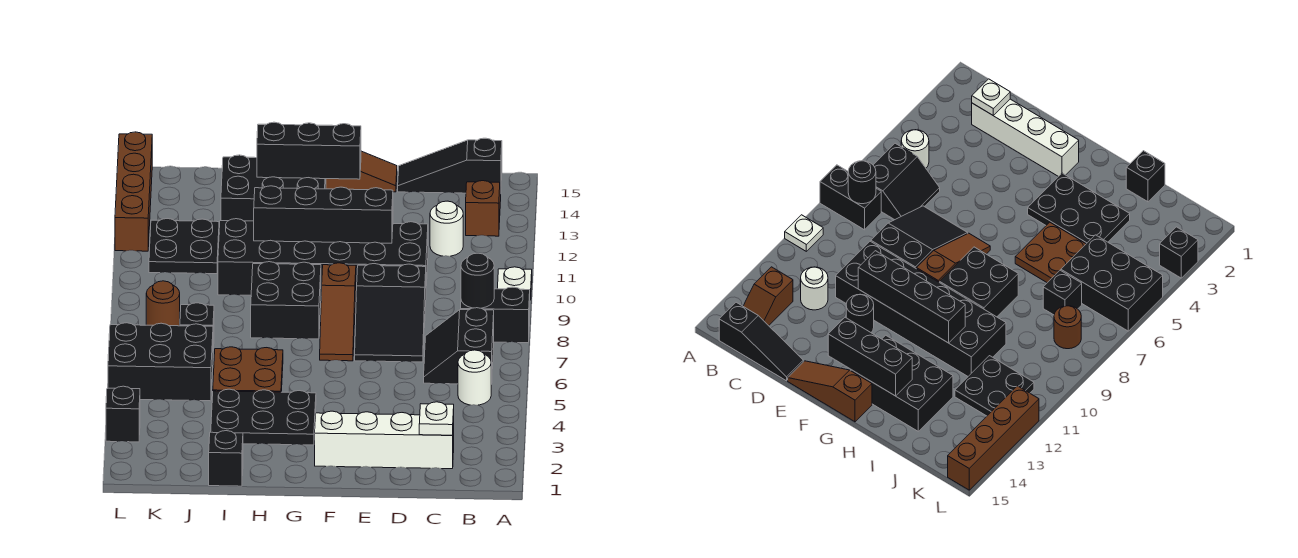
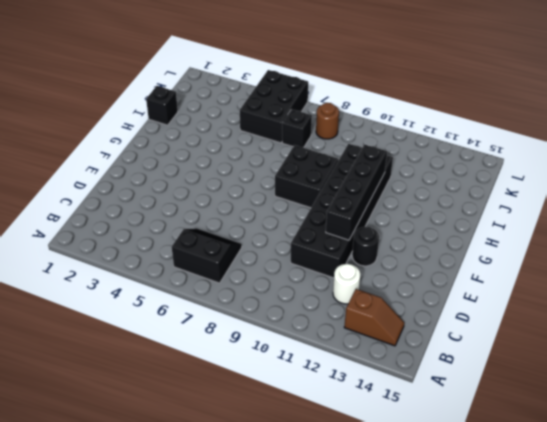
none -> black 1x2 brick [461,287,530,343]
none -> white 1x1 plate [498,267,532,300]
none -> white 1x1 round brick [458,350,491,405]

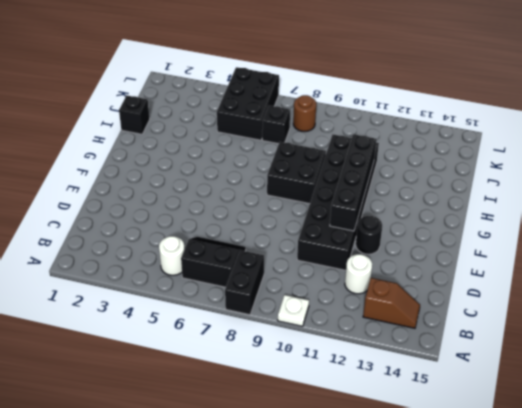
none -> black 1x3 slope [398,138,502,193]
none -> white 1x4 brick [315,411,454,469]
none -> black 2x3 slope [355,264,426,362]

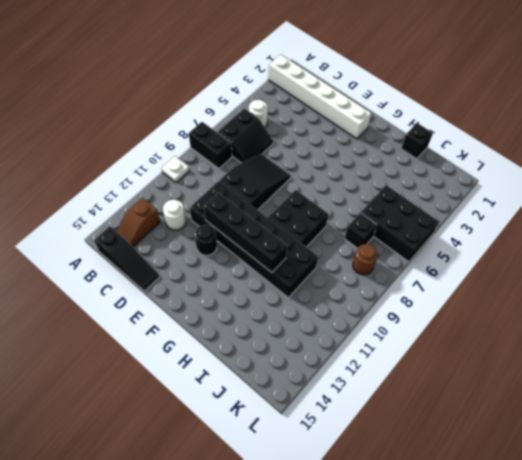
white 1x6 brick [268,54,371,139] -> white 1x4 brick [315,411,454,469]
none -> brown 1x3 slope [326,151,397,192]
none -> brown 1x3 slope [320,263,356,361]
none -> black 2x3 plate [211,389,316,445]

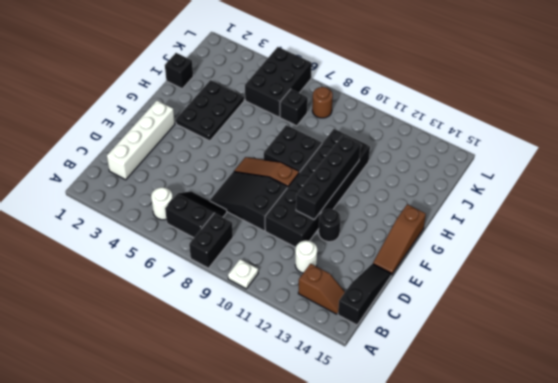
none -> black 2x3 brick [221,155,326,221]
none -> brown 2x2 plate [213,347,283,392]
none -> black 2x2 plate [149,219,219,274]

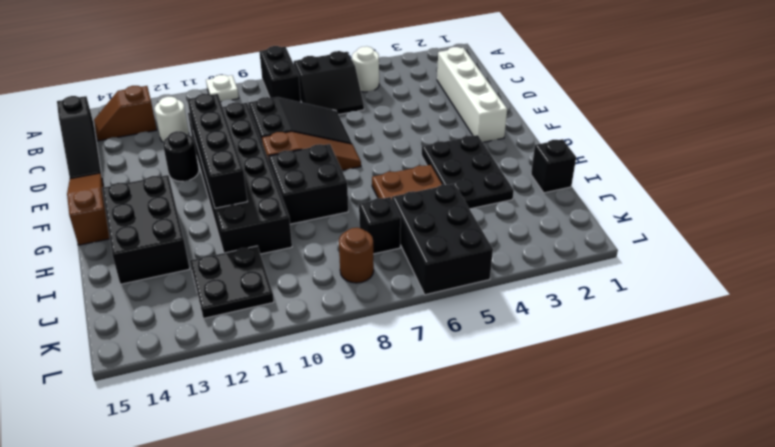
none -> black 1x1 brick [106,386,140,442]
none -> brown 1x4 brick [115,132,152,251]
none -> black 1x1 round brick [461,253,494,308]

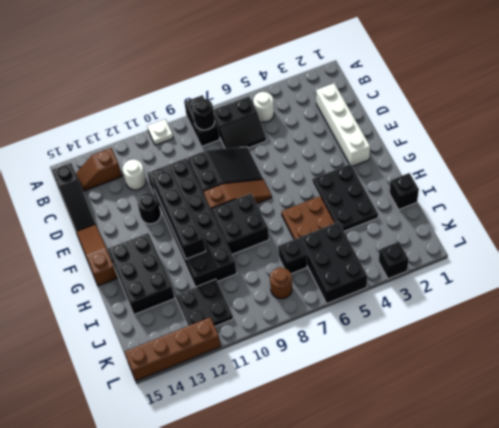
none -> white 1x1 plate [419,402,454,435]
none -> black 1x3 brick [257,122,361,179]

